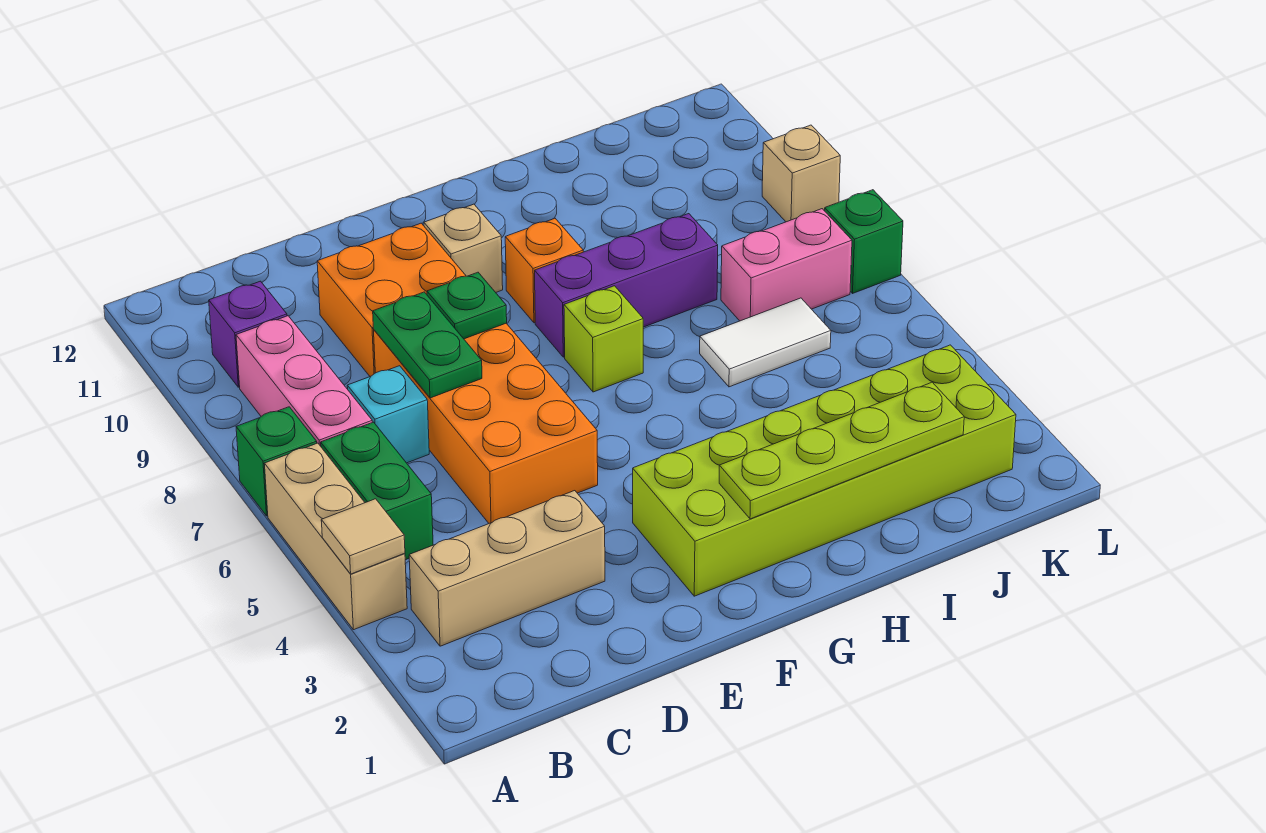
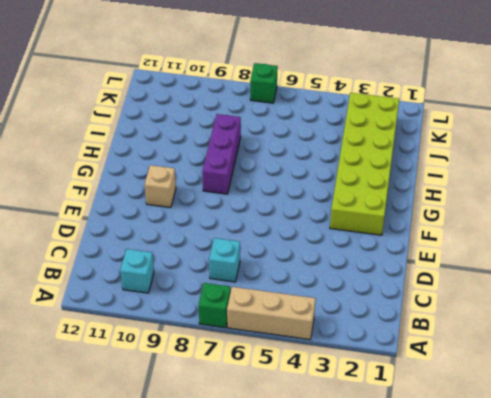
cyan 1x1 brick [120,249,154,293] -> purple 1x1 brick [209,281,287,387]
none -> tan 1x3 brick [409,491,605,646]
none -> green 1x2 brick [321,422,433,560]
none -> pink 1x3 brick [236,316,372,446]

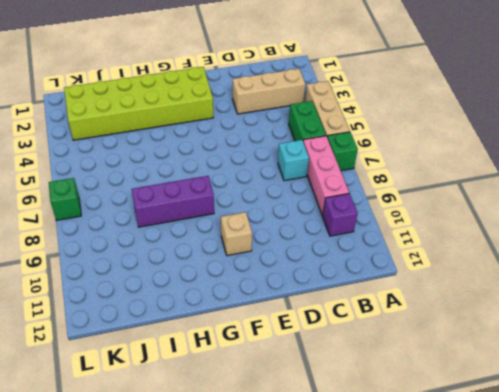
none -> orange 2x4 brick [374,323,598,523]
none -> orange 2x2 brick [317,223,466,376]
none -> lime 1x1 brick [564,286,643,392]

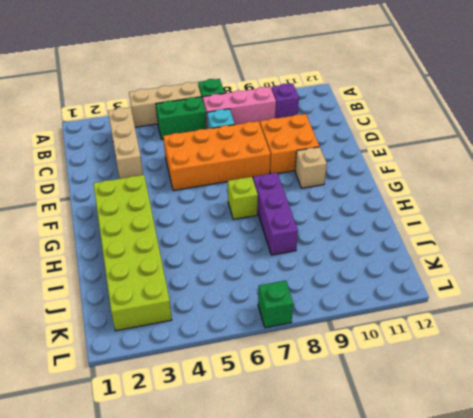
none -> orange 1x1 brick [505,219,583,323]
none -> white 1x2 tile [700,298,831,387]
none -> pink 1x2 brick [721,209,852,321]

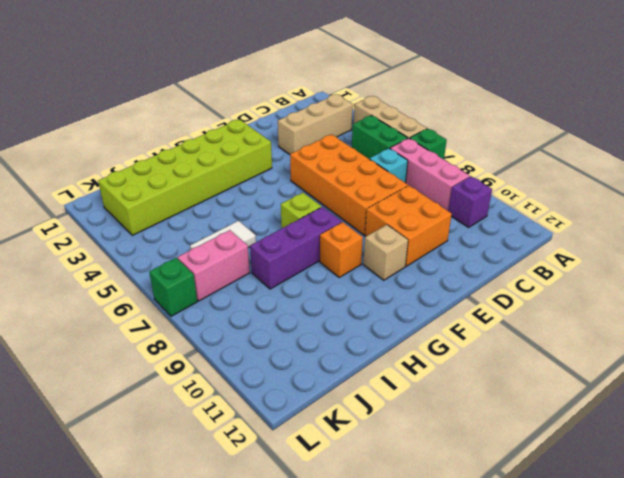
none -> tan 1x1 brick [762,125,840,222]
none -> tan 1x1 tile [321,499,405,574]
none -> green 1x2 plate [373,292,482,398]

